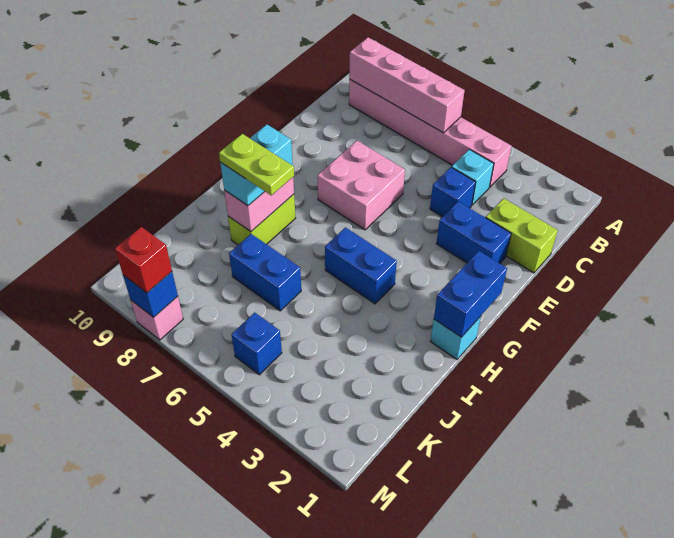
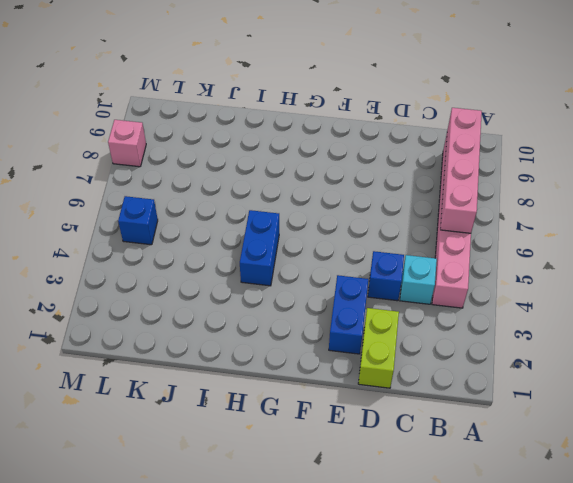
none -> pink 2x2 brick [318,141,405,230]
none -> cyan 1x1 brick [430,316,481,359]
none -> lime 1x2 brick [228,194,295,245]

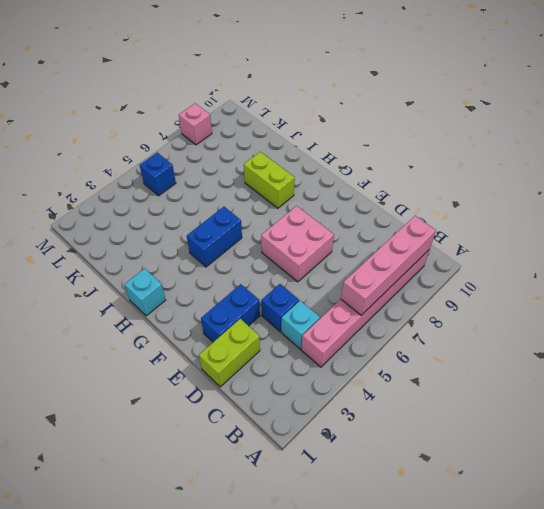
none -> blue 1x2 brick [229,234,301,311]
none -> blue 1x2 brick [434,251,507,337]
none -> pink 1x2 brick [224,177,294,232]

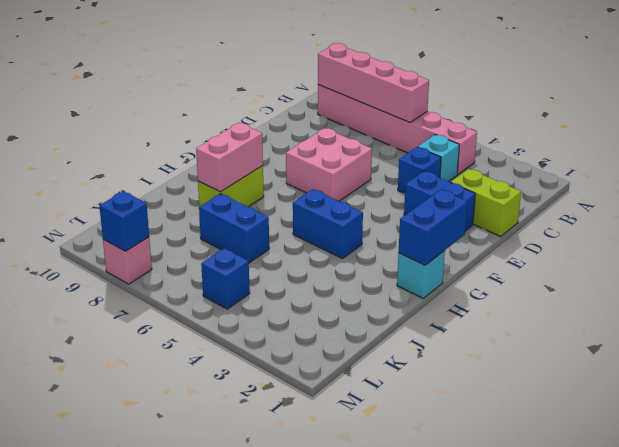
none -> cyan 1x2 brick [220,124,293,206]
none -> red 1x1 brick [115,227,172,293]
none -> lime 1x2 plate [219,134,294,195]

